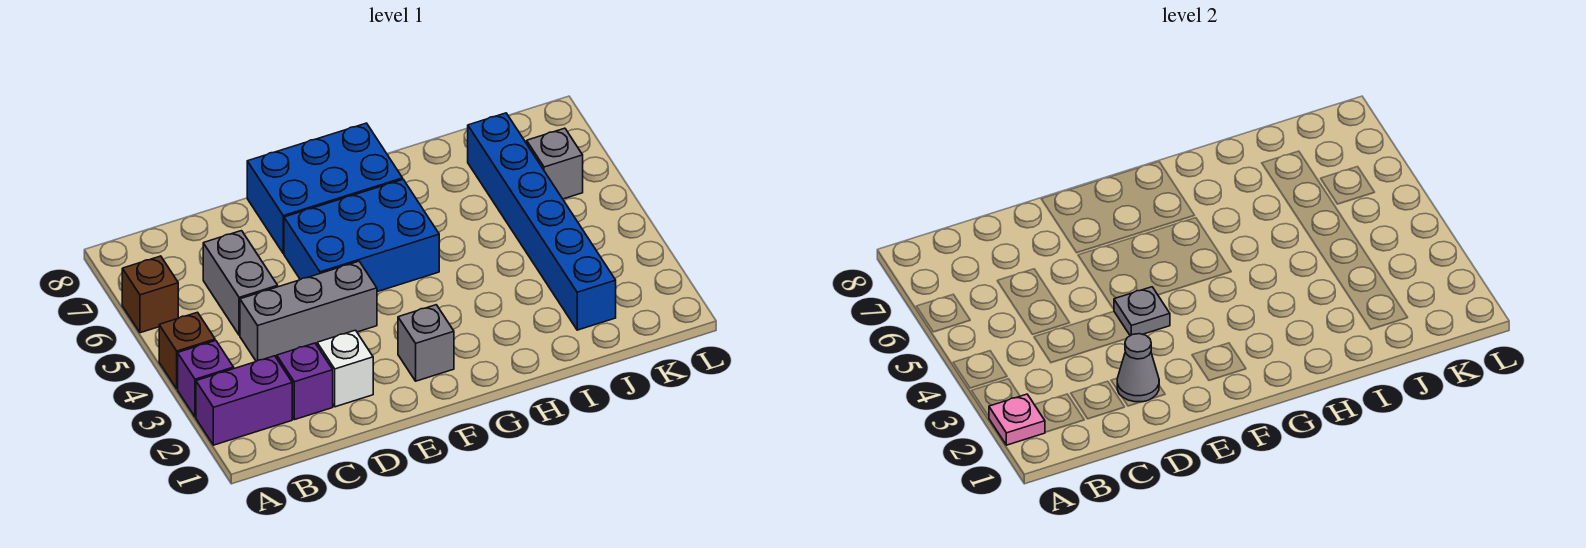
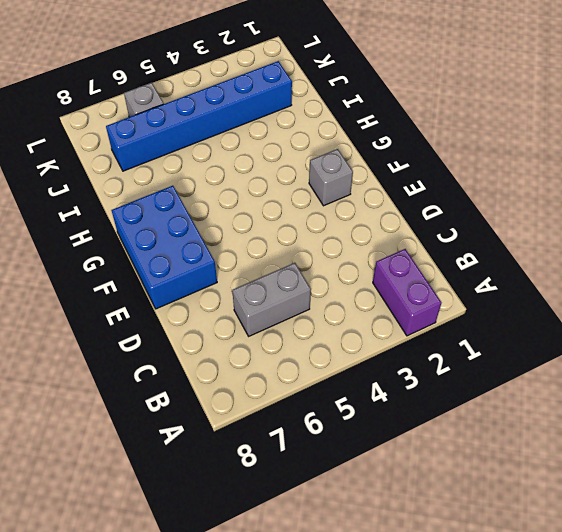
none -> purple 1x1 brick [178,341,234,417]
none -> brown 1x1 brick [159,312,215,389]
none -> brown 1x1 brick [122,256,178,333]

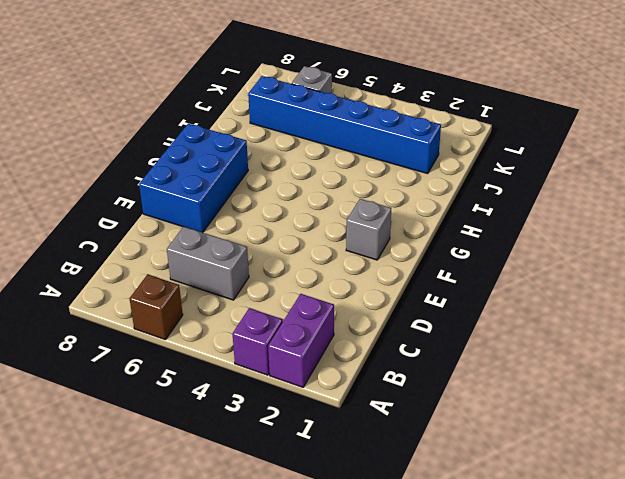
none -> brown 1x1 brick [159,312,215,389]
none -> purple 1x1 brick [277,343,333,420]
none -> grey 1x3 brick [240,261,377,361]

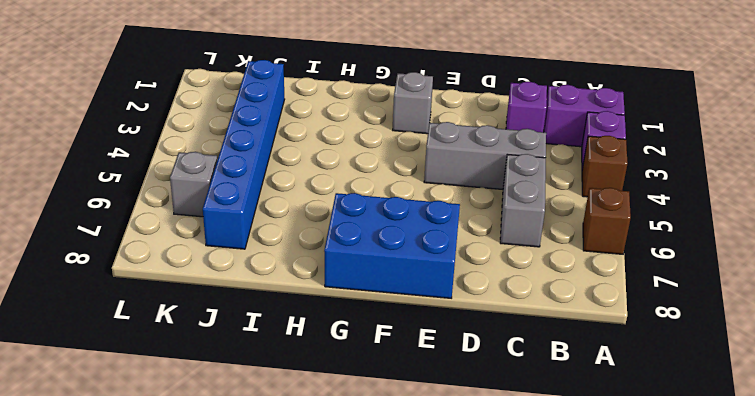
none -> white 1x1 brick [317,330,373,407]
none -> blue 2x3 brick [284,180,439,292]
none -> pink 1x1 plate [989,394,1045,445]

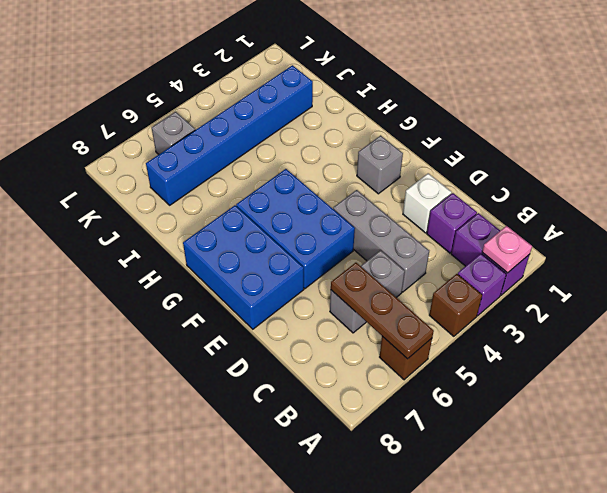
brown 1x3 plate [331,263,434,359] -> none
none -> grey 1x1 cone [1117,334,1159,402]
none -> grey 1x1 plate [1114,287,1170,336]

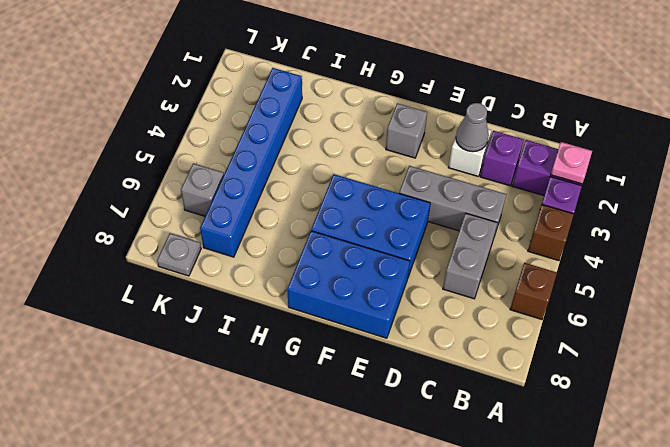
grey 1x1 plate [157,233,201,276] -> grey 1x1 plate moved to [1114,287,1170,336]

